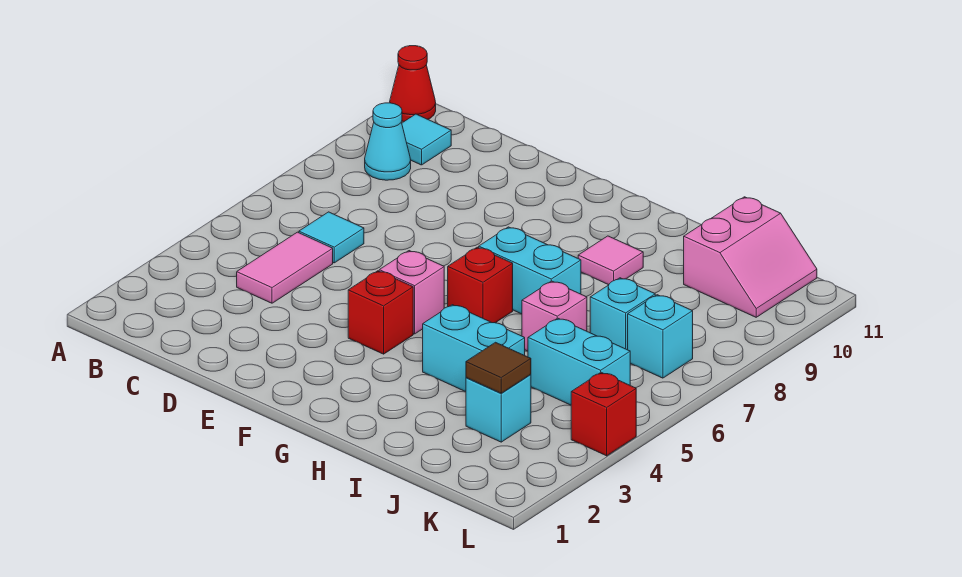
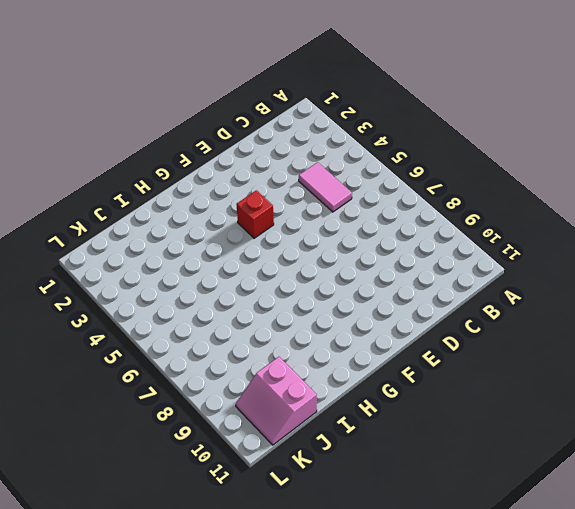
none -> red 1x1 cone [390,46,436,122]
none -> cyan 1x1 cone [365,103,411,180]
none -> cyan 1x1 tile [402,114,451,165]

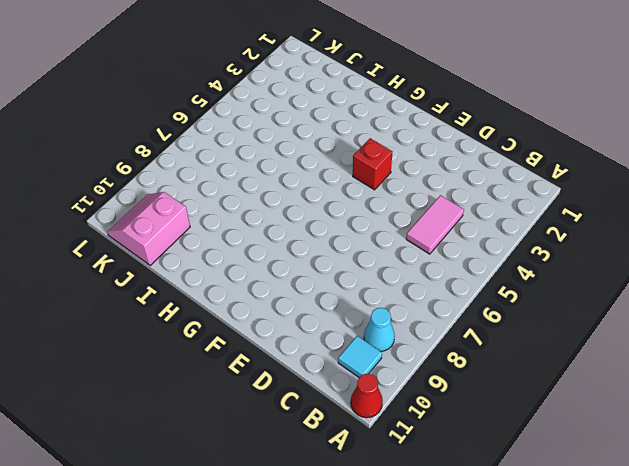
none -> cyan 1x1 tile [299,212,364,263]
none -> pink 1x1 brick [379,251,444,334]
none -> red 1x1 brick [448,247,513,323]

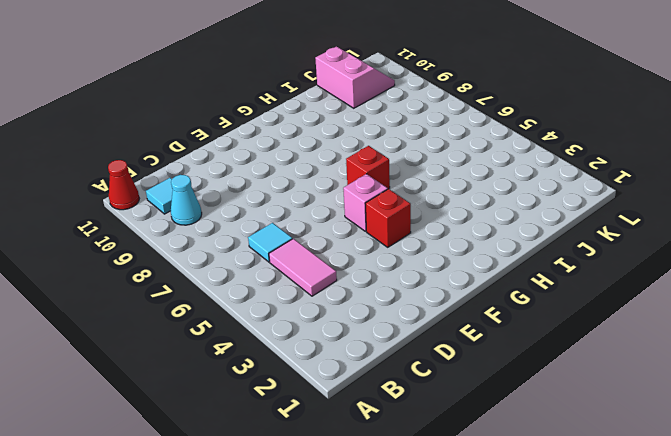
none -> cyan 1x2 brick [479,227,581,314]
none -> cyan 1x2 brick [423,305,525,392]
none -> pink 1x1 tile [578,236,643,285]

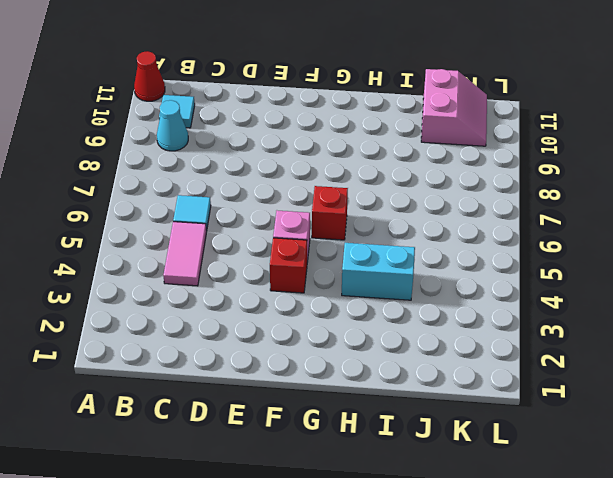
none -> cyan 1x2 brick [479,227,581,314]
none -> pink 1x1 tile [578,236,643,285]
none -> pink 1x1 brick [522,281,587,351]

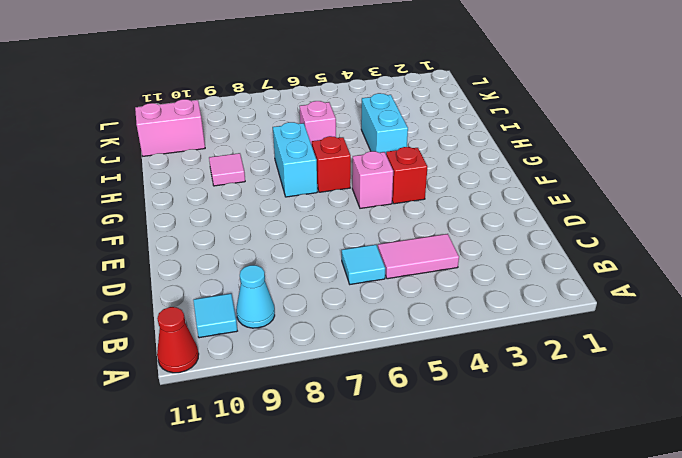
none -> cyan 1x1 brick [466,375,531,442]
none -> cyan 1x2 brick [528,318,630,405]
none -> cyan 1x1 brick [590,278,655,350]

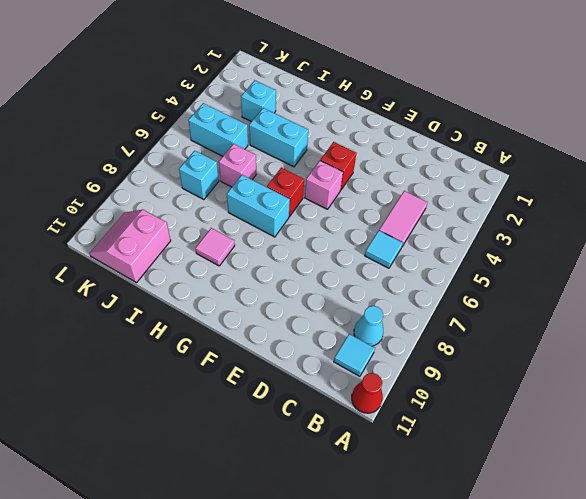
none -> cyan 1x1 brick [628,295,693,378]
none -> red 1x1 brick [571,372,636,456]
none -> brown 1x1 tile [466,342,531,393]

